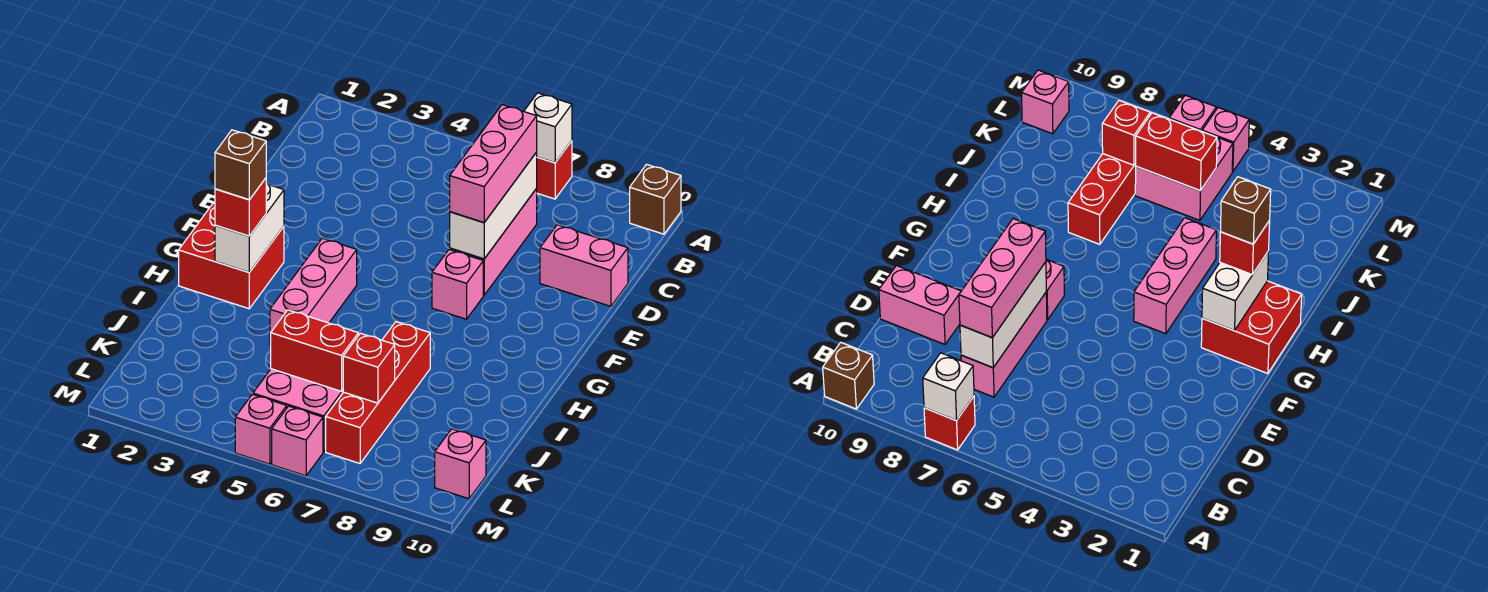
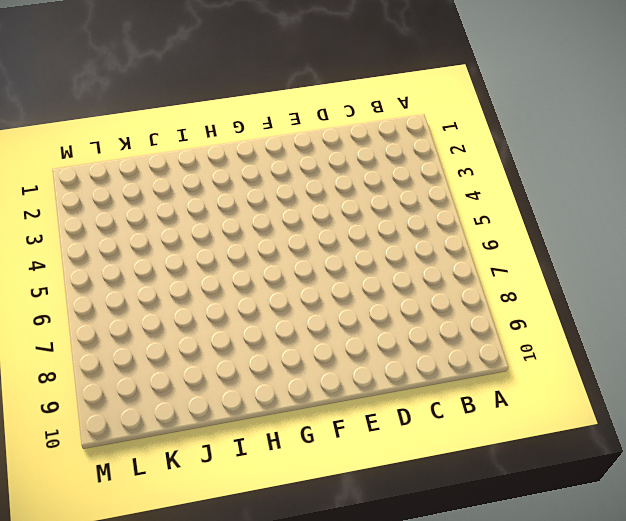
none -> red 1x1 brick [536,141,572,199]
none -> brown 1x1 brick [630,164,681,234]
none -> pink 1x3 brick [450,189,537,295]

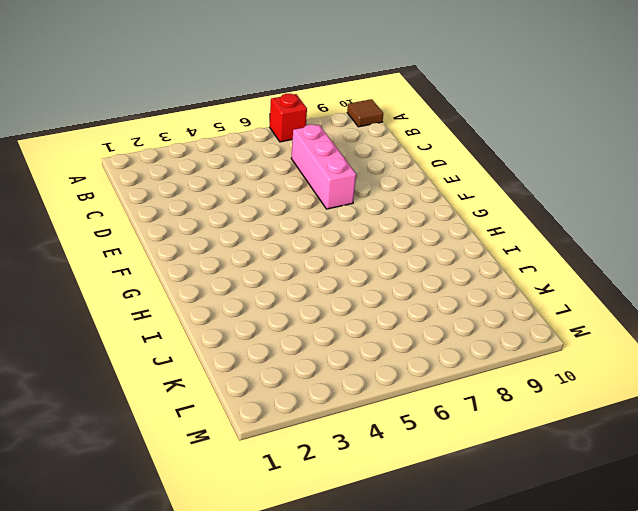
brown 1x1 tile [347,99,383,127] -> brown 1x1 brick [630,164,681,234]
none -> pink 1x2 brick [540,225,628,306]
none -> pink 1x1 brick [432,249,483,319]
none -> red 2x2 brick [179,203,284,309]

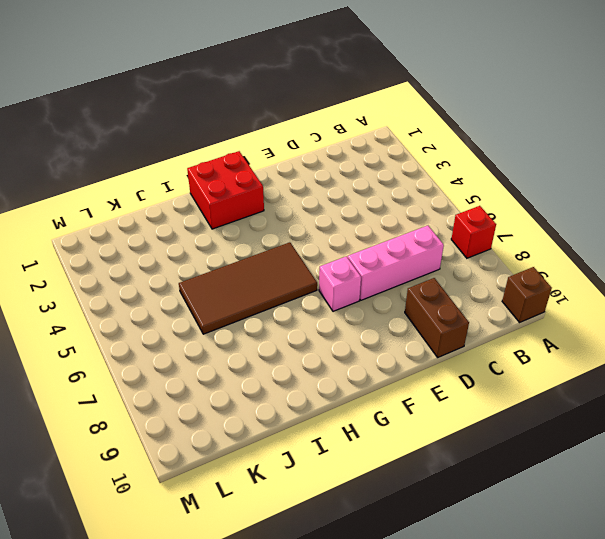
brown 1x2 brick [405,278,469,357] -> pink 1x2 brick [540,225,628,306]
brown 2x4 tile [179,242,317,334] -> none
none -> pink 1x3 brick [270,238,357,345]
none -> red 1x4 brick [326,322,430,463]
none -> pink 2x2 brick [253,369,343,452]

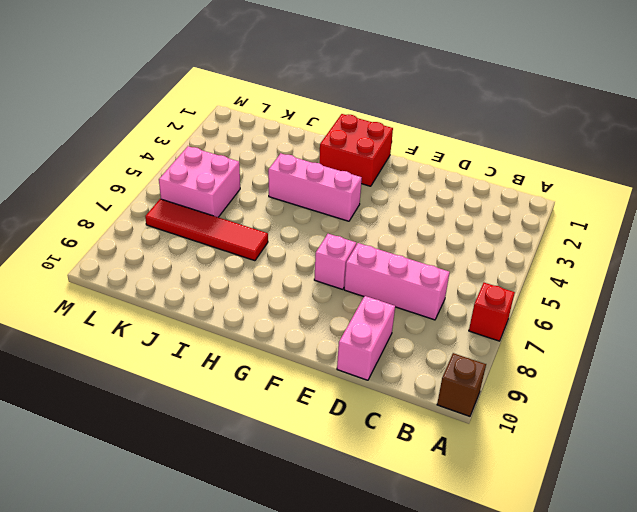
red 1x4 tile [145,199,268,261] -> red 1x4 brick [326,322,430,463]
none -> pink 1x1 brick [435,429,486,499]
none -> pink 1x1 brick [235,394,287,464]
none -> pink 1x1 brick [272,406,323,476]

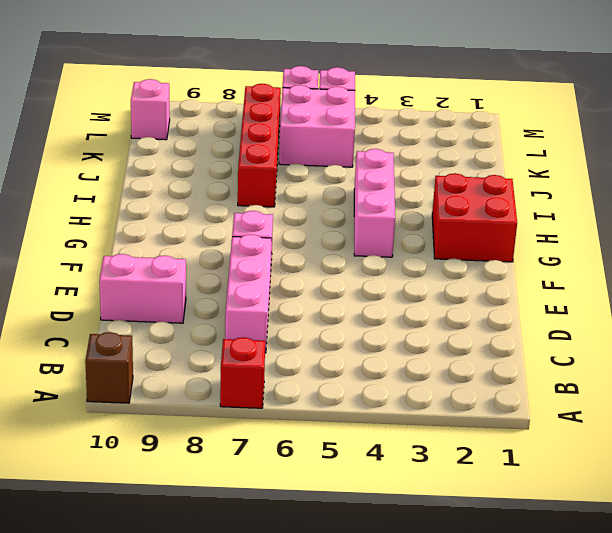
none -> white 1x1 brick [524,93,572,163]
none -> white 1x3 brick [450,152,537,259]
none -> white 1x2 brick [215,183,284,272]

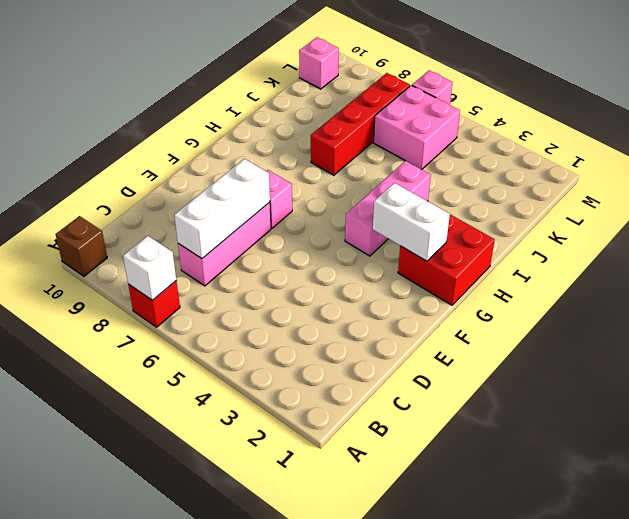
white 1x2 brick [373,183,450,261] -> white 1x2 brick turned to [215,183,284,272]
none -> pink 1x2 brick [540,225,628,306]
none -> pink 1x1 brick [235,394,287,464]
none -> red 1x2 brick [271,310,358,391]

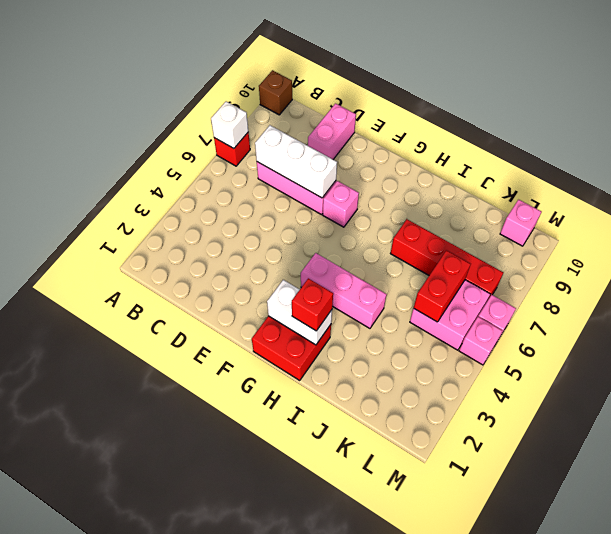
none -> red 1x1 brick [343,333,395,403]
none -> pink 1x3 brick [450,105,537,223]
none -> brown 1x1 brick [215,130,266,200]

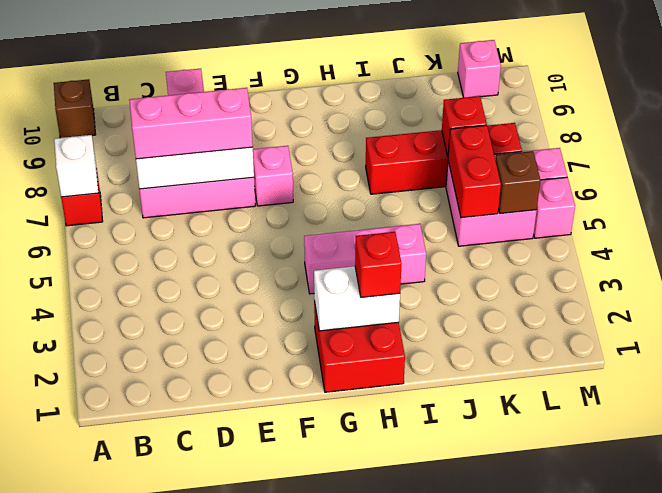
brown 1x1 brick [495,151,540,214] -> brown 1x1 brick moved to [215,130,266,200]

